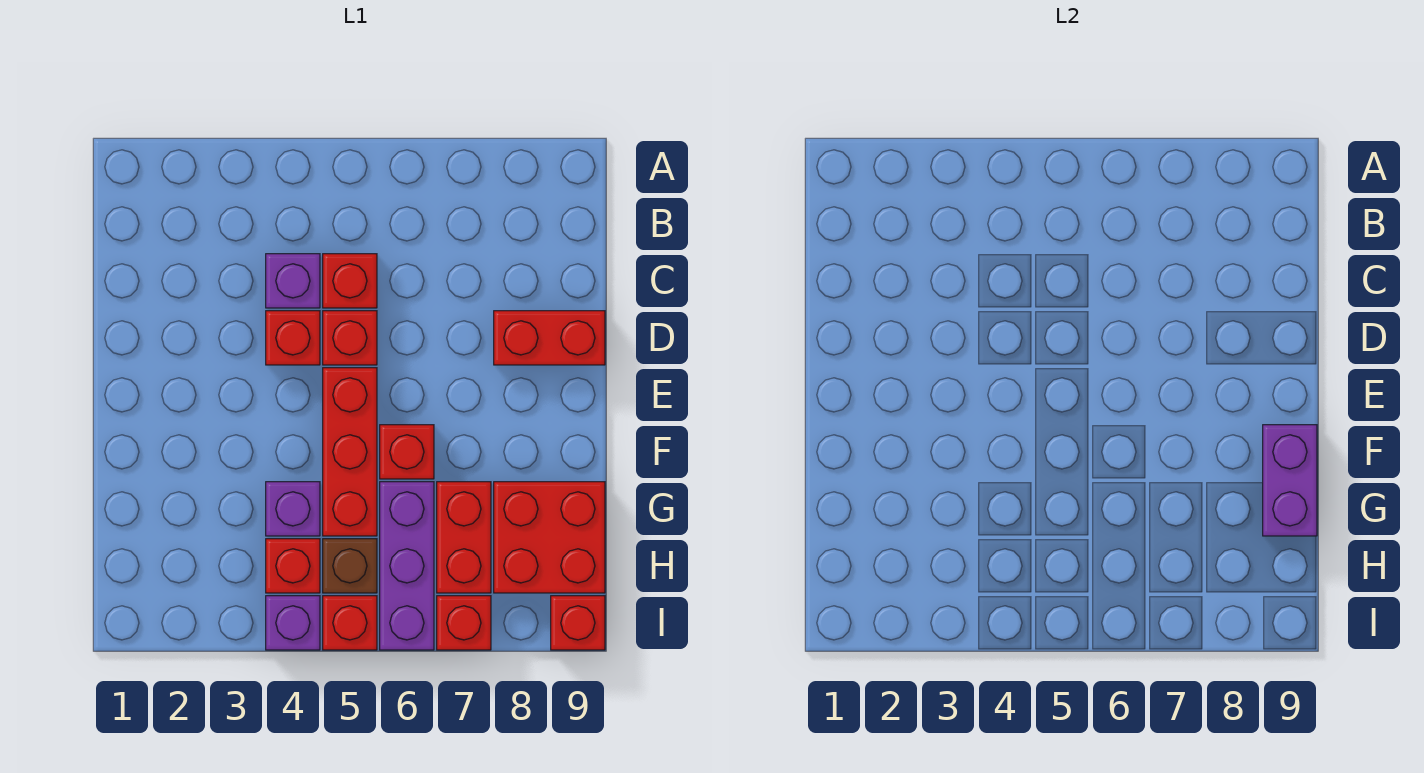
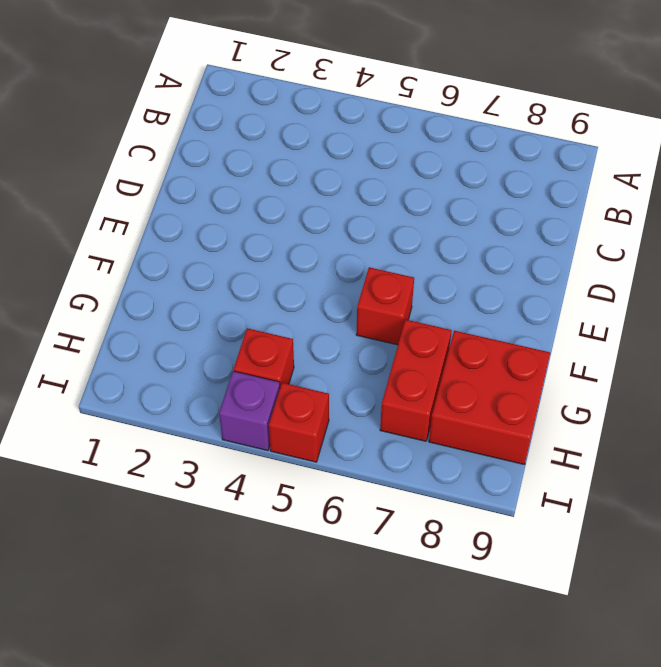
none -> purple 1x1 brick [266,254,320,308]
none -> red 1x1 brick [323,254,377,308]
none -> red 1x1 brick [266,311,320,365]

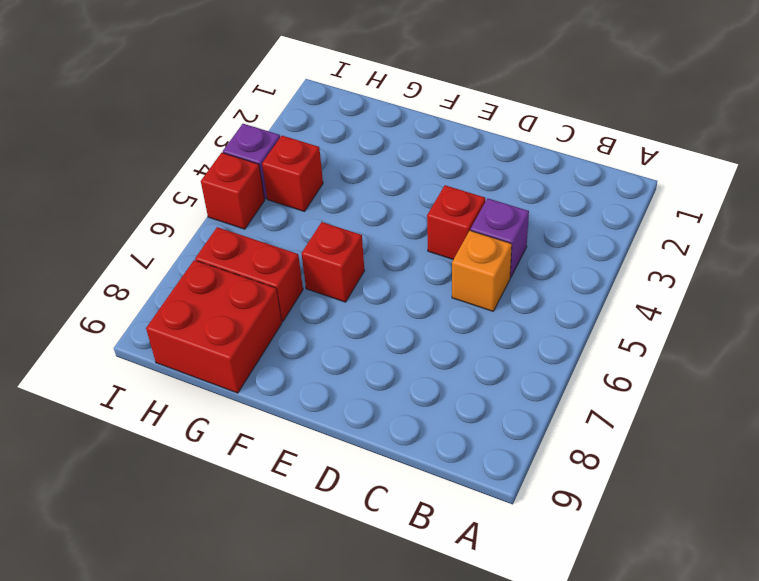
orange 1x1 brick [452,231,512,311] -> red 1x1 brick [323,254,377,308]
none -> red 1x1 brick [323,311,377,365]
none -> red 1x2 brick [494,311,605,365]
none -> red 1x3 brick [323,368,377,536]

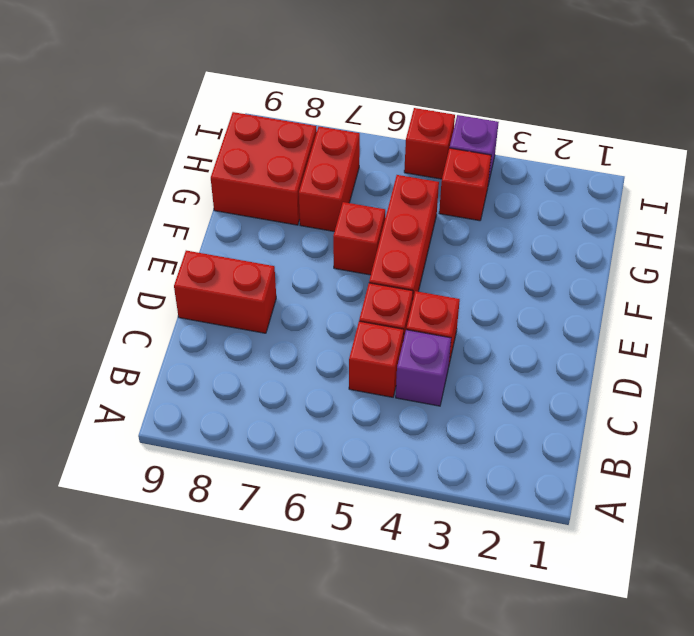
none -> purple 1x1 brick [266,482,320,536]
none -> purple 1x3 brick [380,482,434,650]
none -> brown 1x1 brick [323,539,377,593]

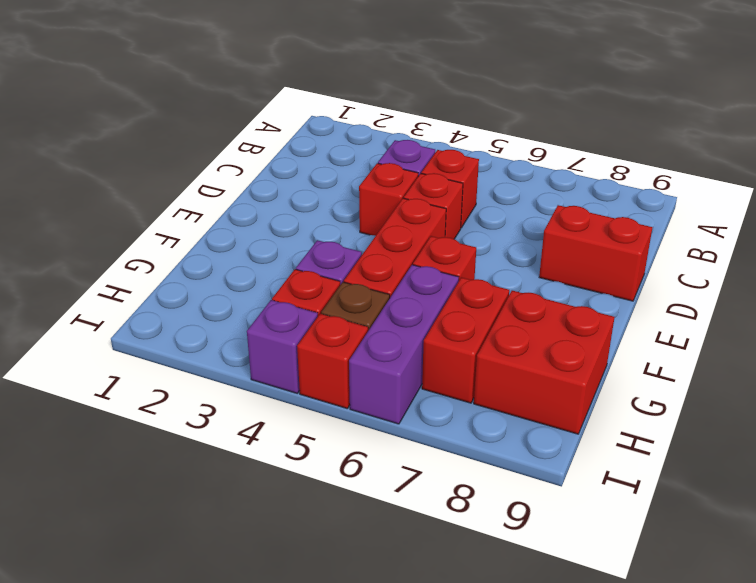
none -> red 1x1 brick [437,596,491,650]
none -> red 1x1 brick [551,596,605,650]
none -> purple 1x2 brick [1263,425,1317,536]

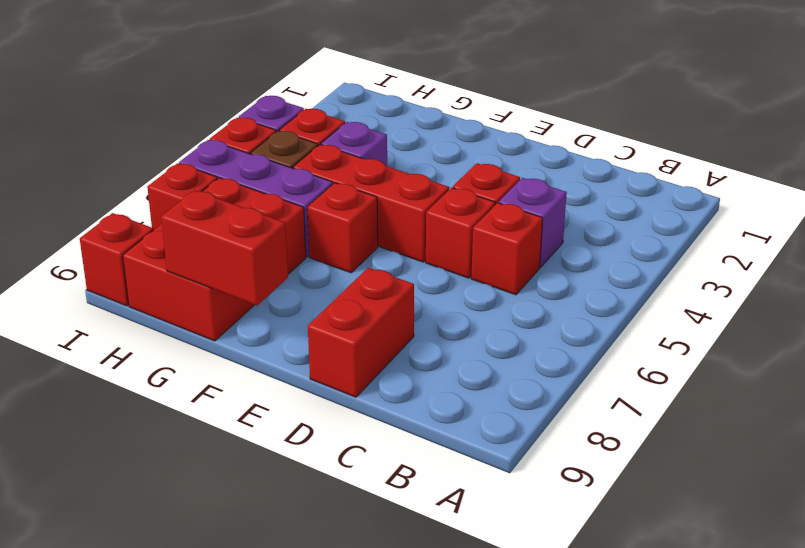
red 1x2 brick [161,190,288,306] -> purple 1x2 brick [1263,425,1317,536]

